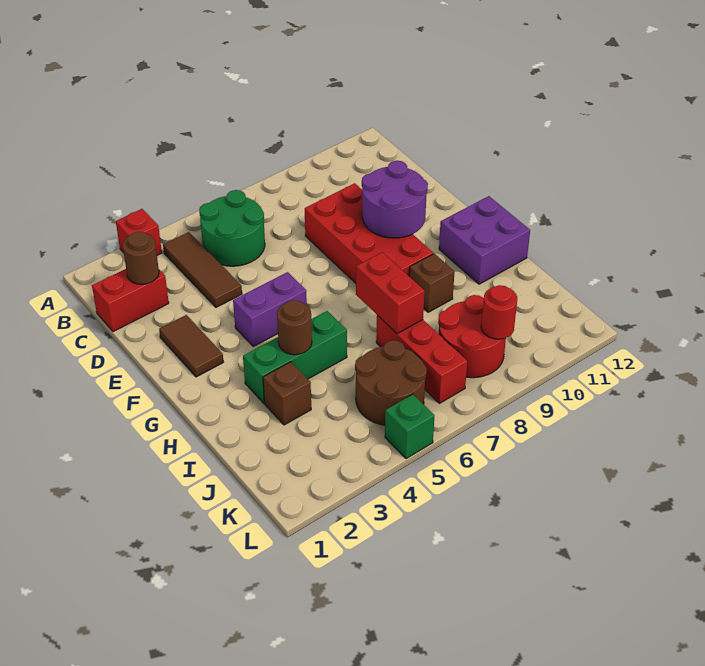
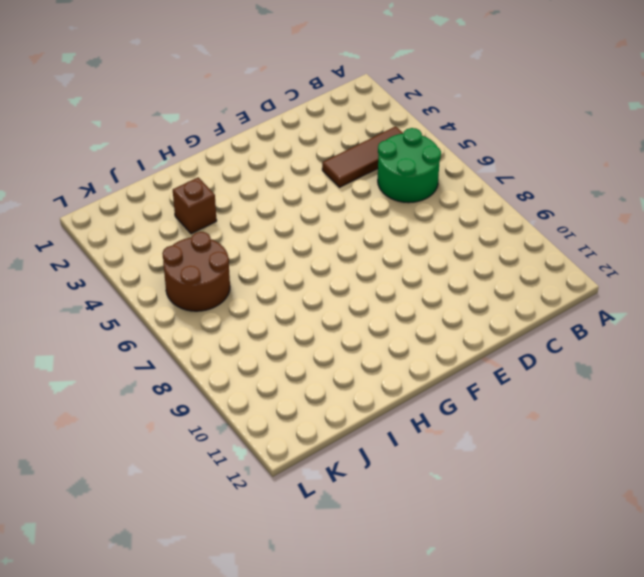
none -> red 1x1 brick [116,209,162,255]
none -> red 1x2 brick [92,269,169,332]
none -> red 2x4 brick [305,183,433,283]

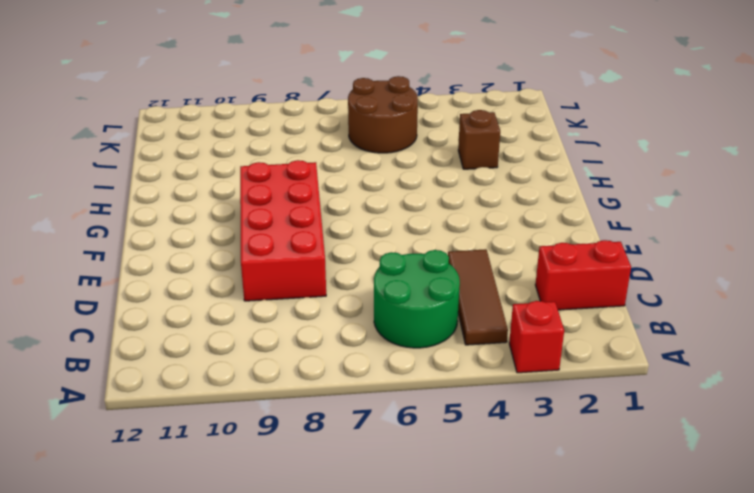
none -> brown 1x2 tile [159,315,223,377]
none -> purple 1x2 brick [233,272,307,346]
none -> purple 2x2 brick [439,196,530,284]

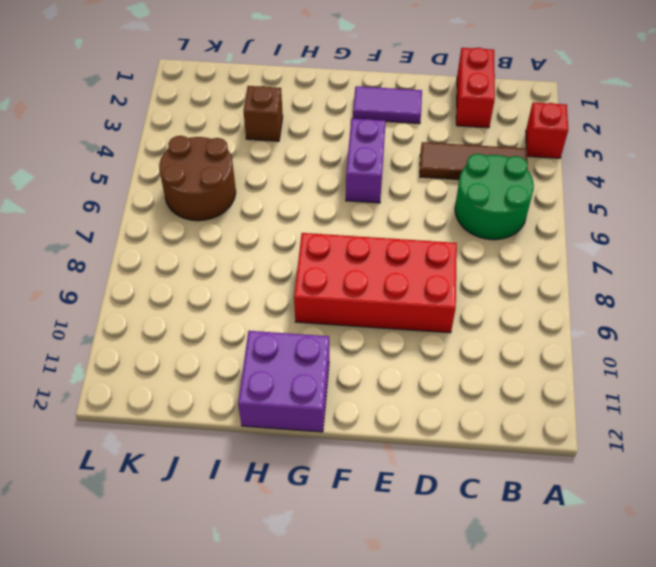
purple 1x2 tile [353,86,422,124] -> brown 1x2 tile [159,315,223,377]
none -> green 1x3 brick [243,311,347,403]
none -> brown 1x1 brick [409,253,455,312]
none -> red 1x3 brick [376,315,467,403]

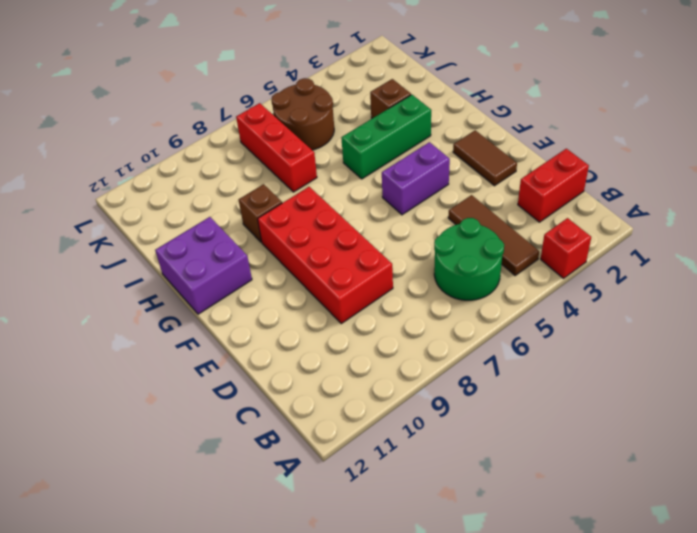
none -> red 2x2 round brick [438,295,506,378]
none -> green 1x1 brick [385,394,434,459]
none -> brown 1x1 round brick [123,232,159,284]

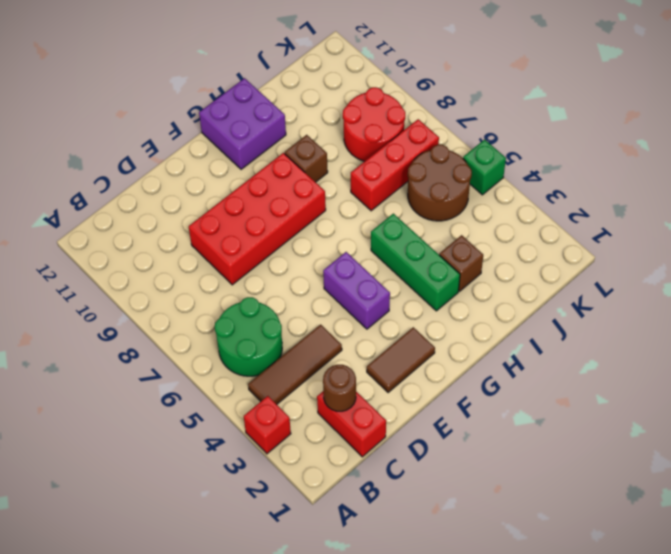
none -> purple 2x2 round brick [362,161,428,238]
none -> brown 1x1 round brick [277,300,312,355]
none -> red 1x2 brick [356,252,424,334]

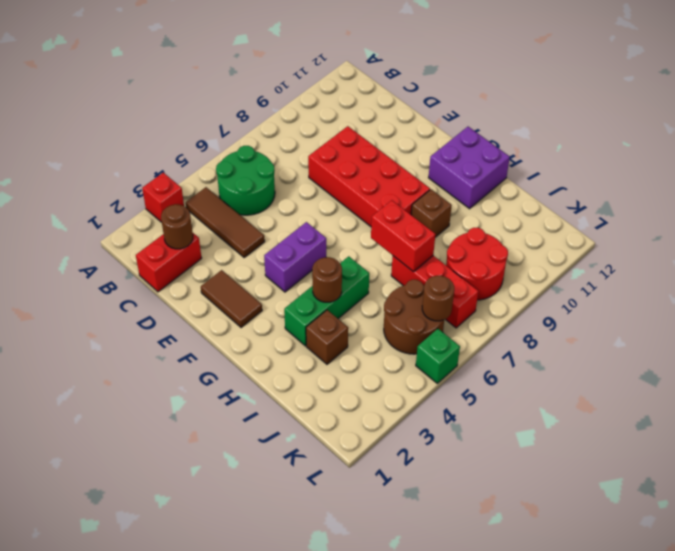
brown 1x1 round brick [422,276,454,321] -> none
none -> purple 2x2 round brick [362,161,428,238]
none -> red 1x1 round brick [481,285,517,339]

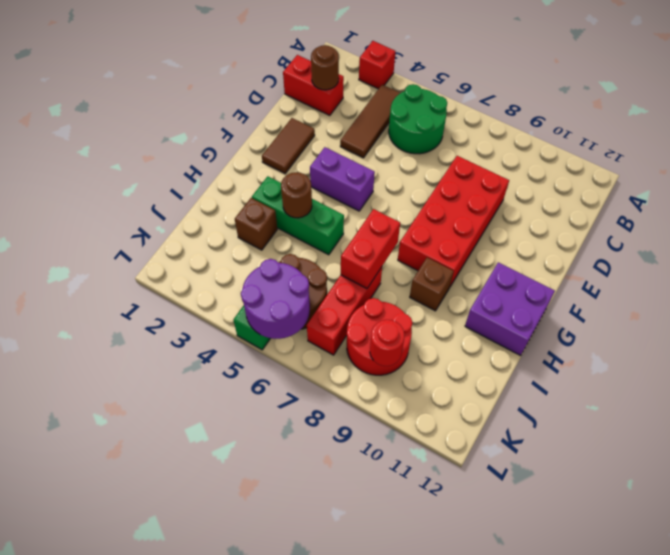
purple 2x2 round brick [241,259,310,339] -> purple 2x2 round brick moved to [362,161,428,238]

